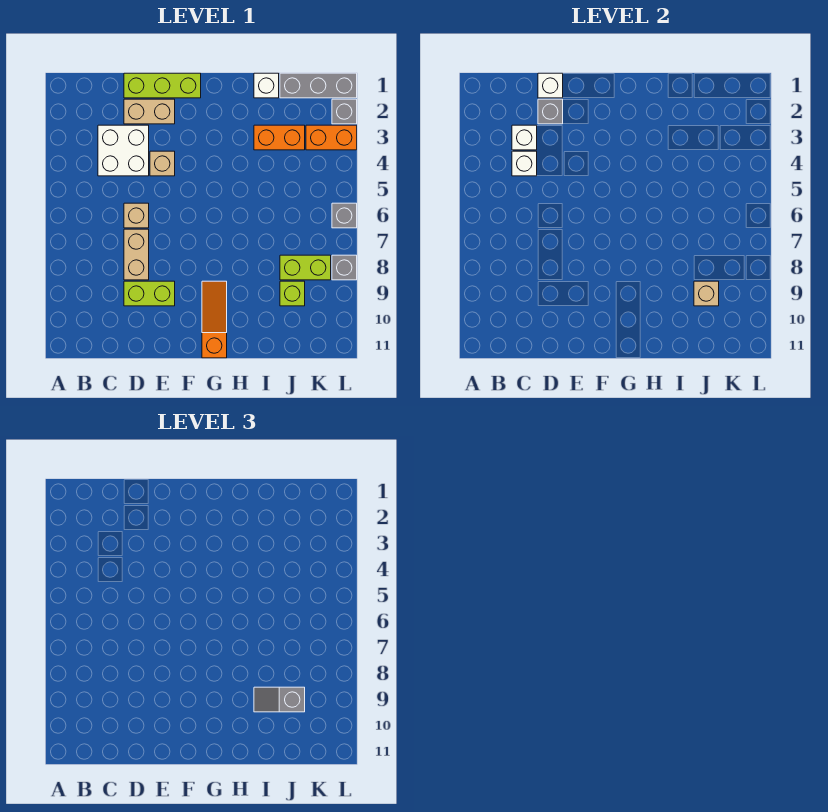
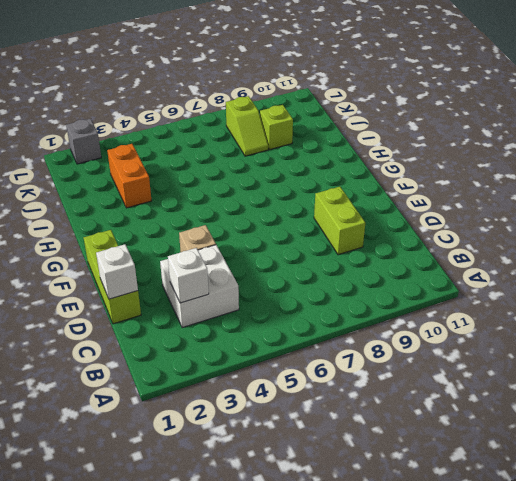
lime 1x2 slope [226,96,268,156] -> lime 1x2 brick [280,255,331,280]
none -> tan 1x2 brick [124,99,175,124]
none -> tan 1x1 brick [124,203,149,228]
none -> tan 1x2 brick [124,229,149,280]

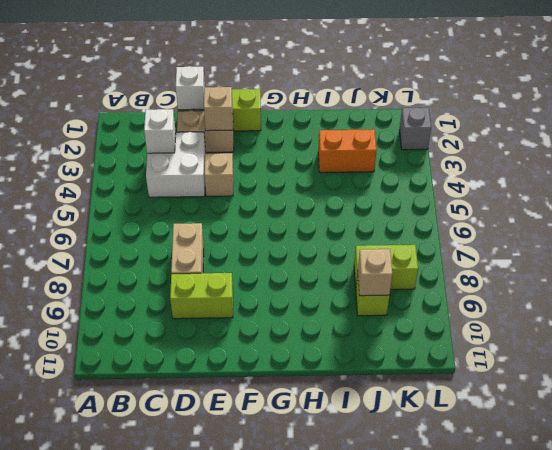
tan 1x1 brick [204,87,233,131] -> tan 1x1 brick moved to [124,203,149,228]
none -> orange 1x3 slope [202,281,227,358]
none -> white 1x1 brick [254,73,279,98]
none -> grey 1x3 brick [280,73,357,98]

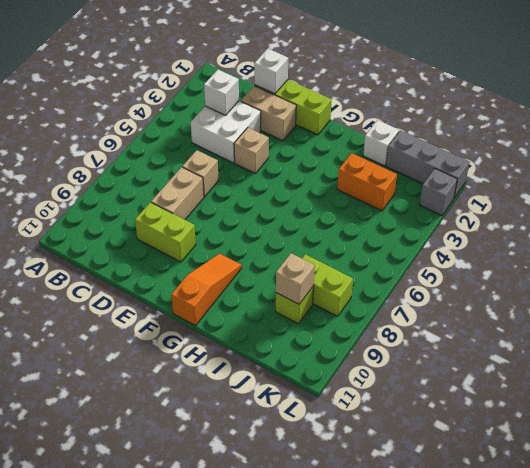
none -> orange 1x2 brick [306,125,357,150]
none -> grey 1x1 brick [332,203,357,228]
none -> grey 1x1 brick [332,255,357,280]

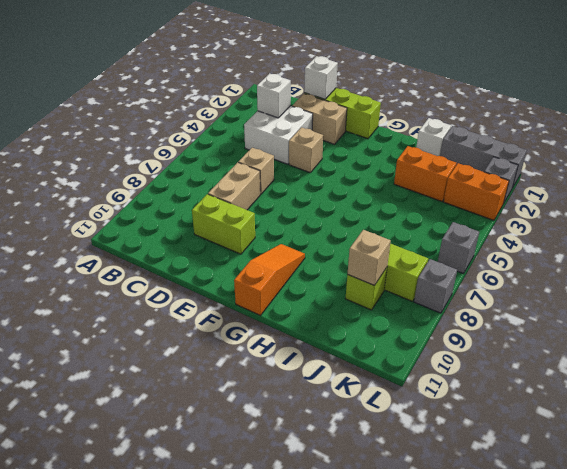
none -> white 1x1 brick [512,151,537,176]
none -> grey 1x1 brick [538,99,563,124]
none -> grey 1x2 slope [254,687,305,712]

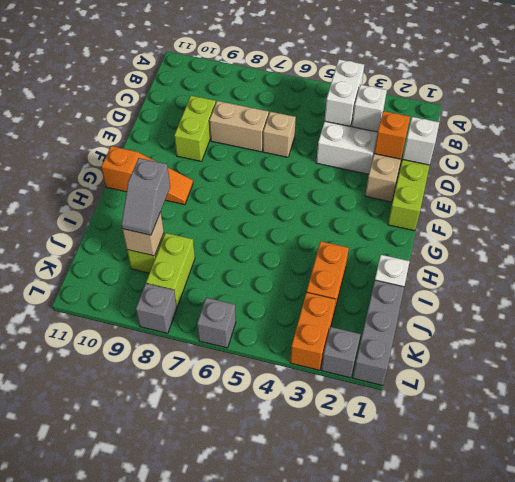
white 1x2 brick [325,60,364,126] -> white 1x1 brick [512,151,537,176]
orange 1x1 brick [374,111,410,159] -> grey 1x1 brick [538,99,563,124]
grey 1x2 slope [121,158,170,235] -> grey 1x2 slope turned to [254,687,305,712]
none -> tan 1x1 brick [150,151,175,176]

